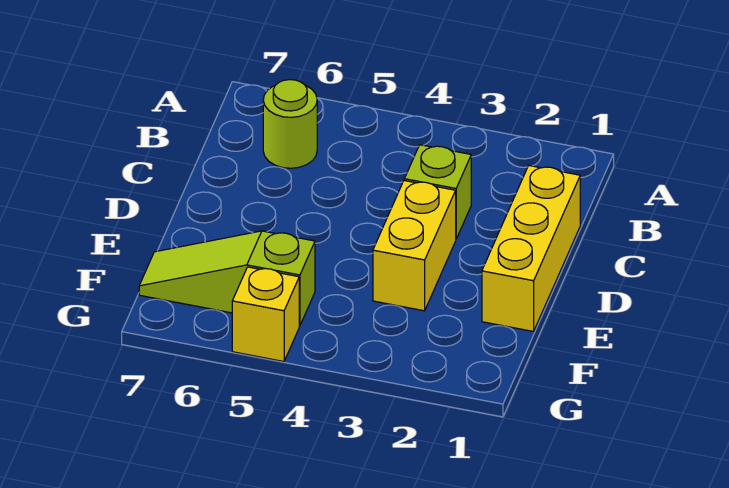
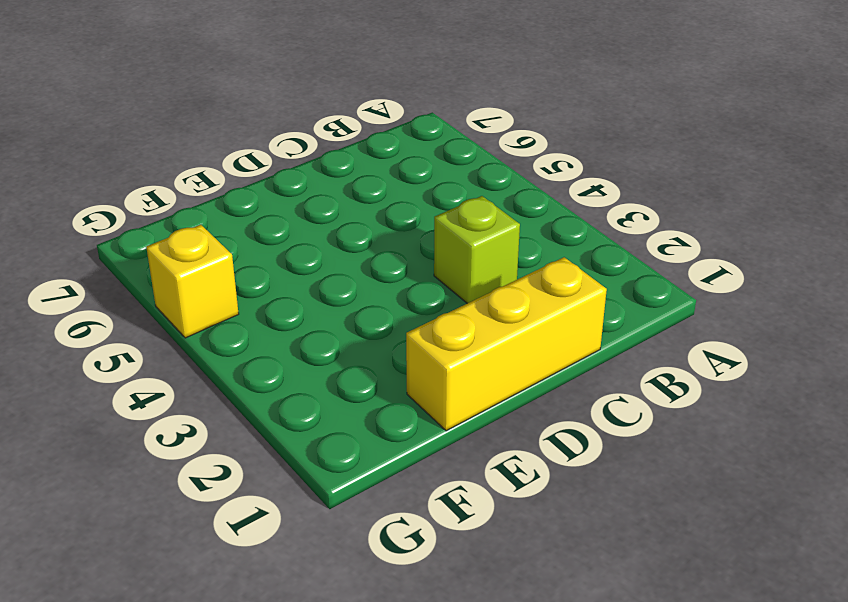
none -> lime 1x1 round brick [263,80,317,168]
none -> yellow 1x2 brick [373,181,456,311]

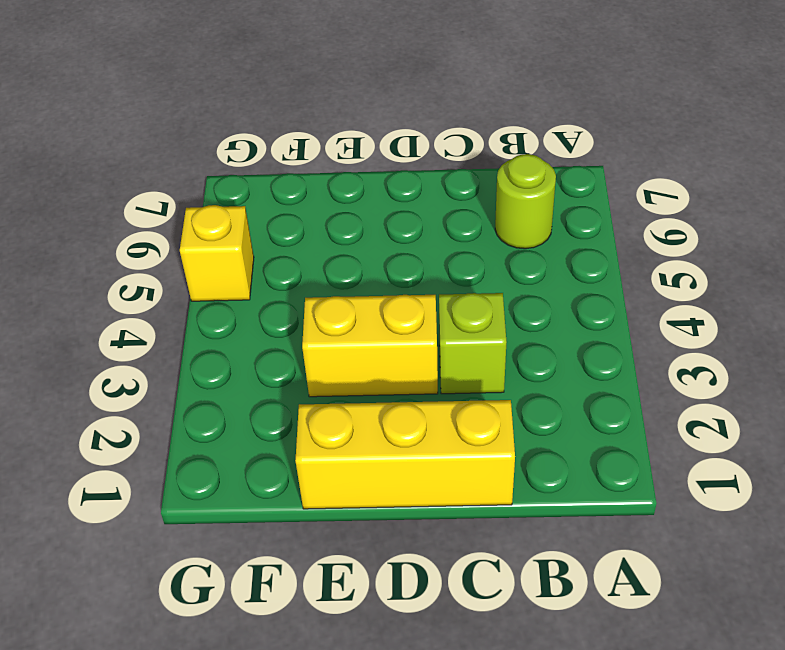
none -> lime 1x3 slope [139,231,315,326]

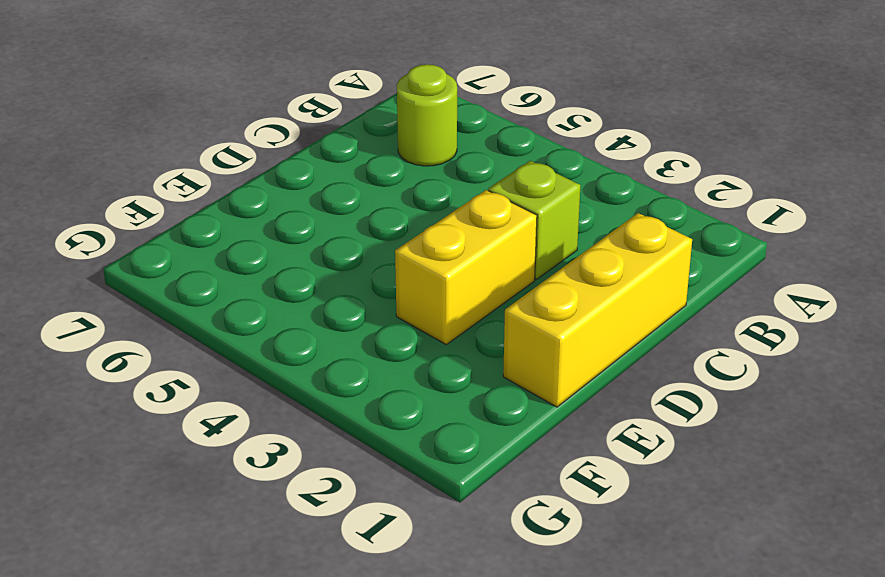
none -> lime 1x3 slope [139,231,315,326]
none -> yellow 1x1 brick [232,267,299,362]

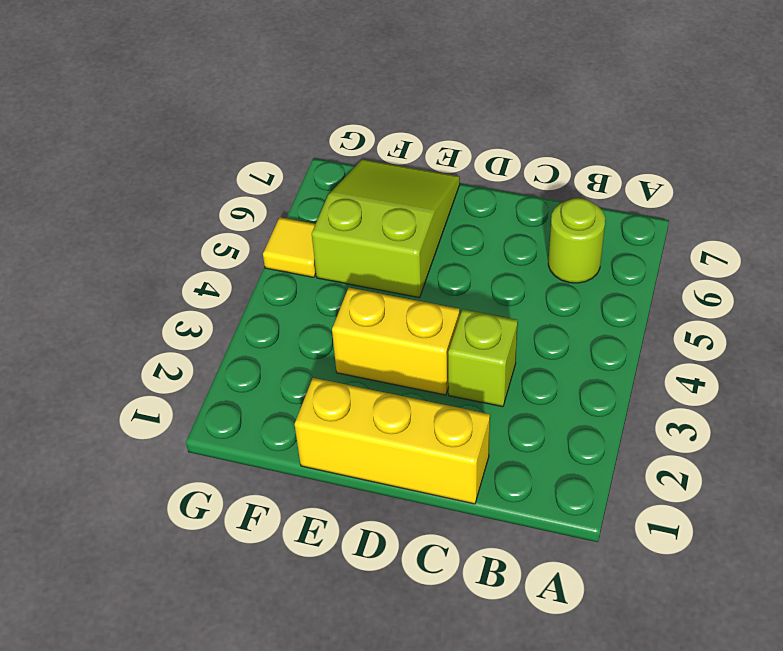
lime 2x3 slope [312,160,460,298] -> lime 1x3 slope [139,231,315,326]
yellow 1x1 tile [263,217,316,277] -> yellow 1x1 brick [232,267,299,362]

